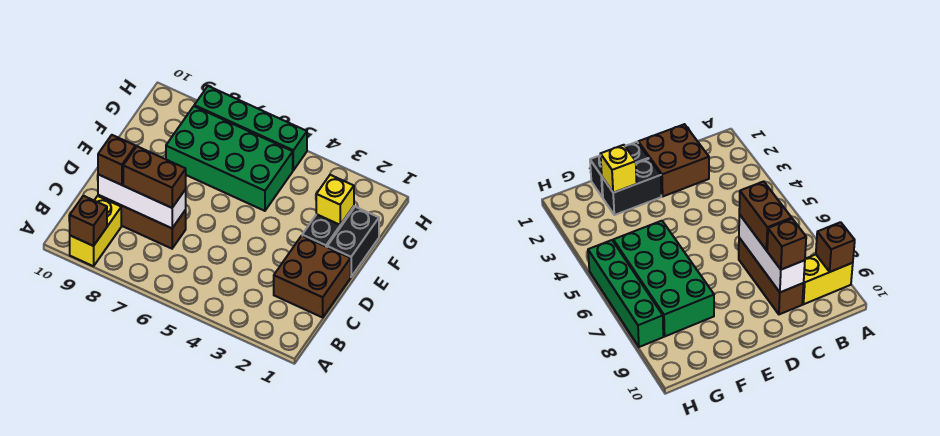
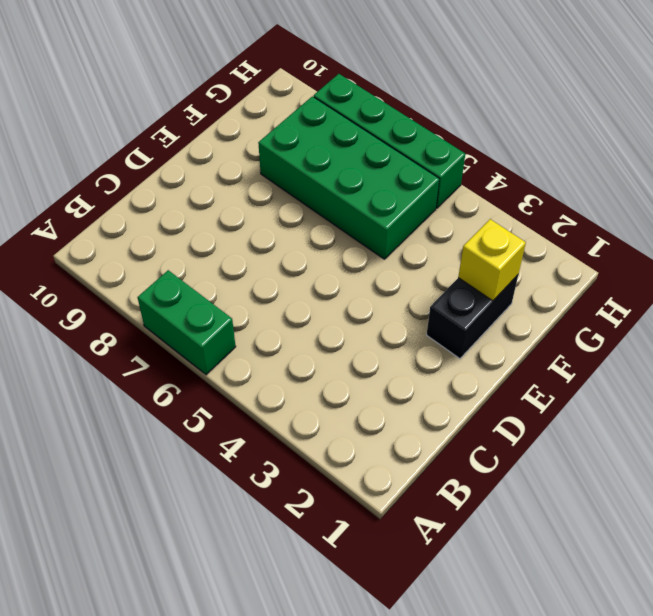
green 1x2 brick [138,270,236,375] -> none
none -> yellow 1x2 brick [70,196,121,266]
none -> brown 2x2 brick [274,236,351,317]
none -> brown 1x3 brick [98,195,186,249]

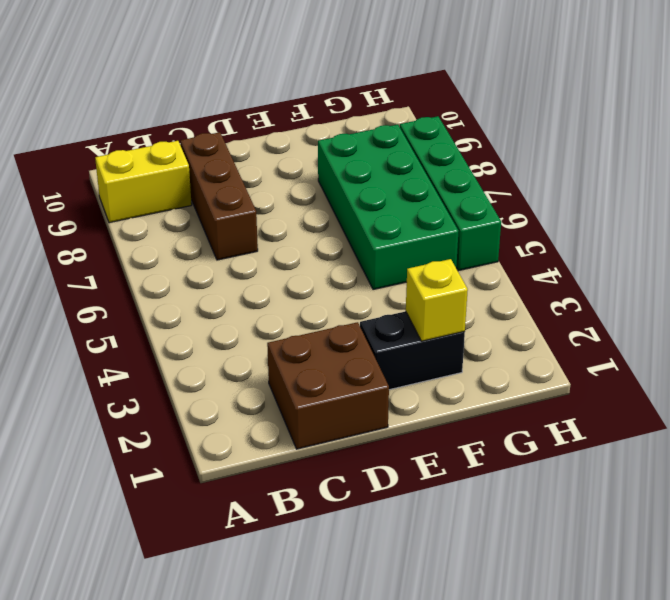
none -> black 1x2 brick [327,207,379,277]
none -> brown 1x1 brick [70,196,107,246]
none -> white 1x3 brick [98,174,186,228]

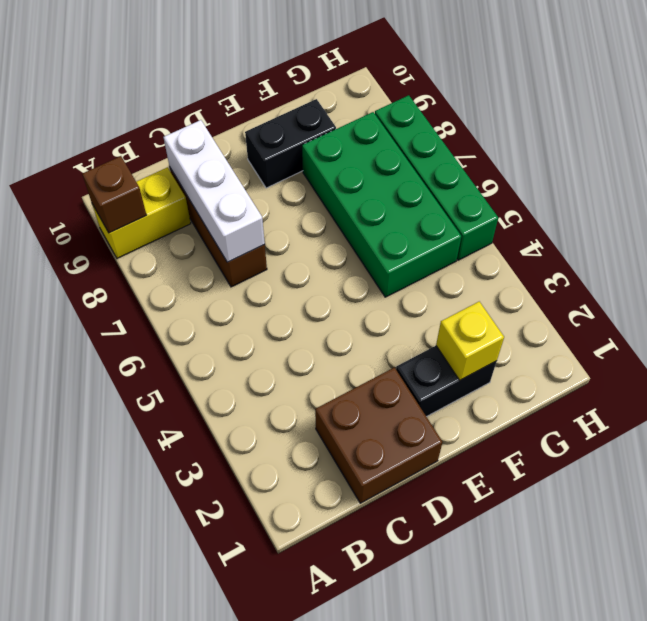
black 1x2 brick [245,99,336,188] -> black 1x2 brick moved to [327,207,379,277]
none -> brown 1x2 brick [123,146,186,208]
none -> brown 1x1 brick [98,135,136,185]

